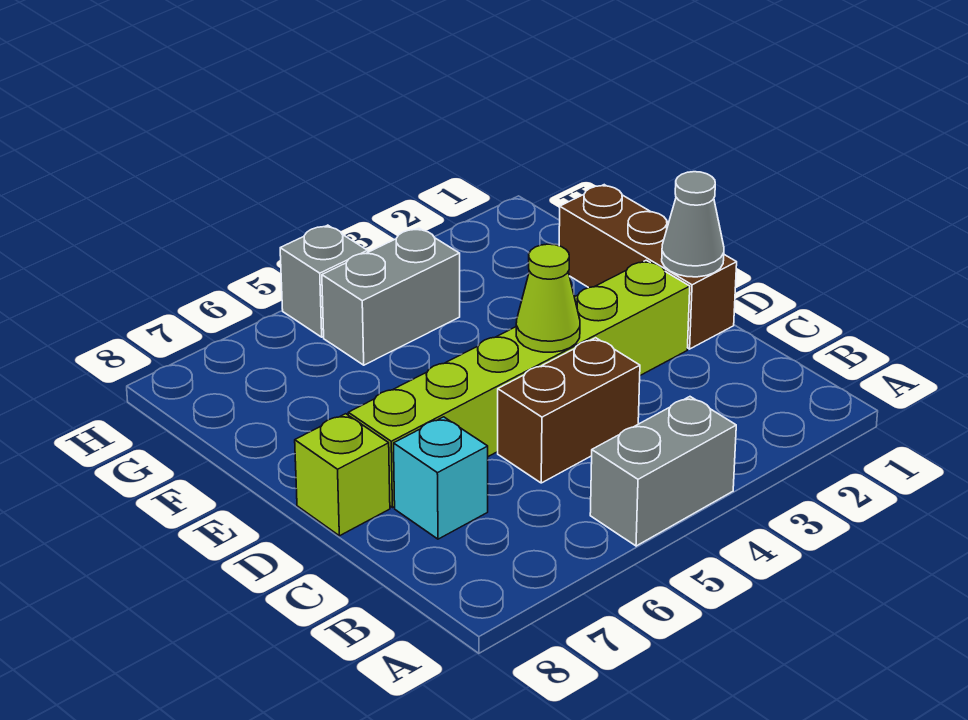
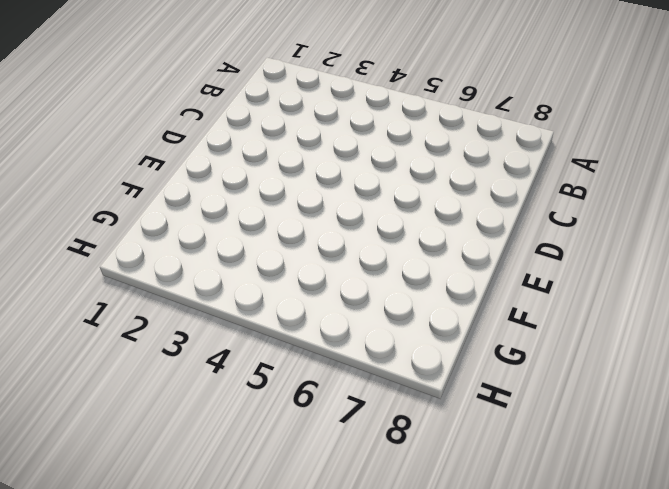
none -> grey 1x2 brick [590,397,736,546]
none -> brown 1x2 brick [498,338,640,483]

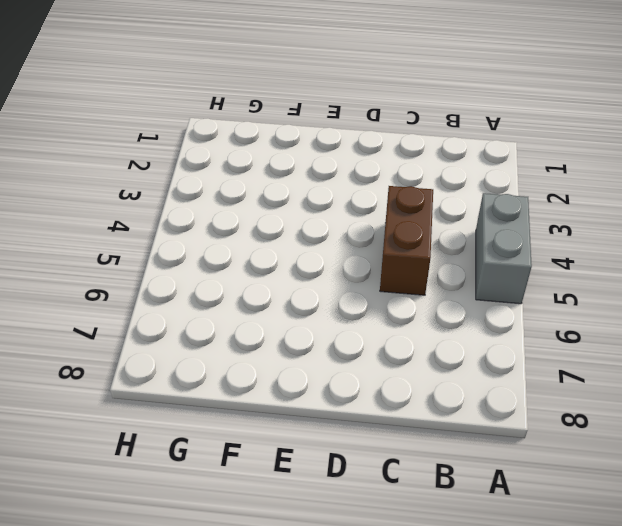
none -> cyan 1x1 brick [394,417,488,539]
none -> brown 1x3 brick [559,185,737,349]

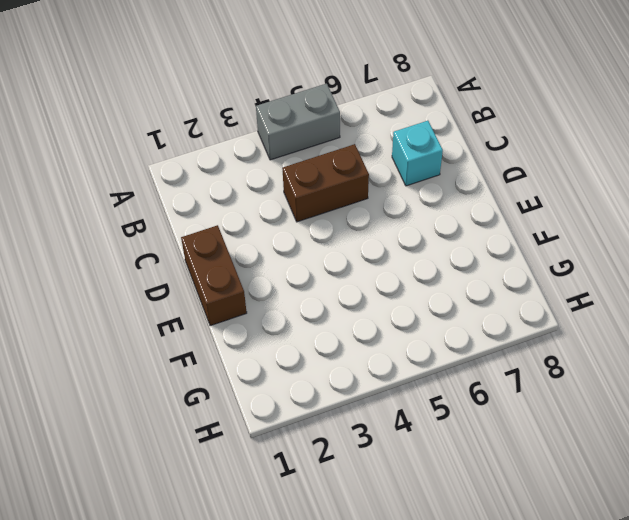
brown 1x2 brick [181,225,247,326] -> brown 1x3 brick [559,185,737,349]
none -> lime 1x6 brick [348,260,690,508]
none -> lime 1x1 brick [295,414,390,536]

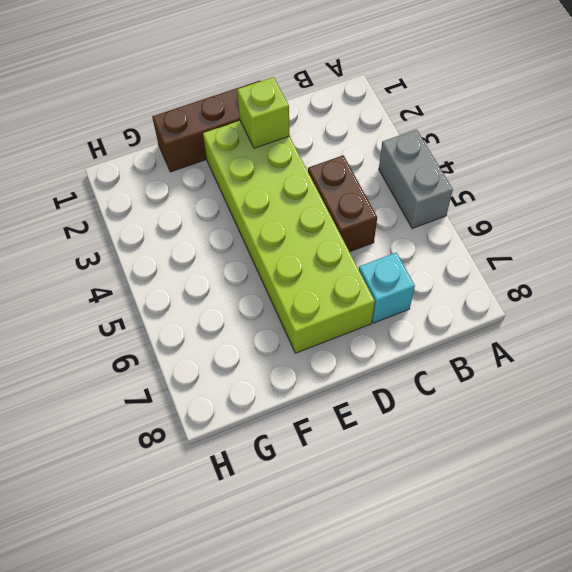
lime 2x6 brick [203,121,375,353] -> lime 1x6 brick [348,260,690,508]
lime 1x1 brick [237,77,290,148] -> lime 1x1 brick moved to [295,414,390,536]
none -> grey 1x2 brick [322,228,460,365]
none -> grey 1x1 brick [280,225,368,337]

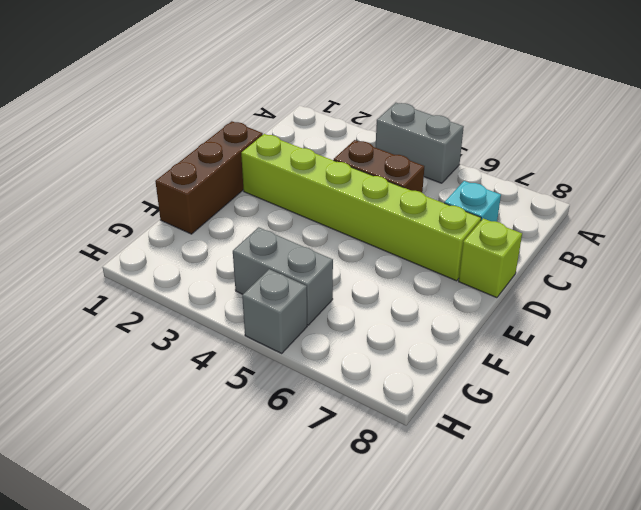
none -> grey 1x1 cone [662,172,724,277]
none -> lime 1x1 cone [516,244,580,352]

